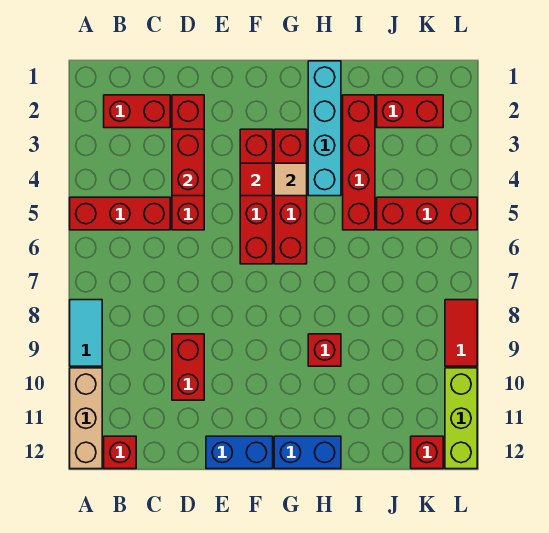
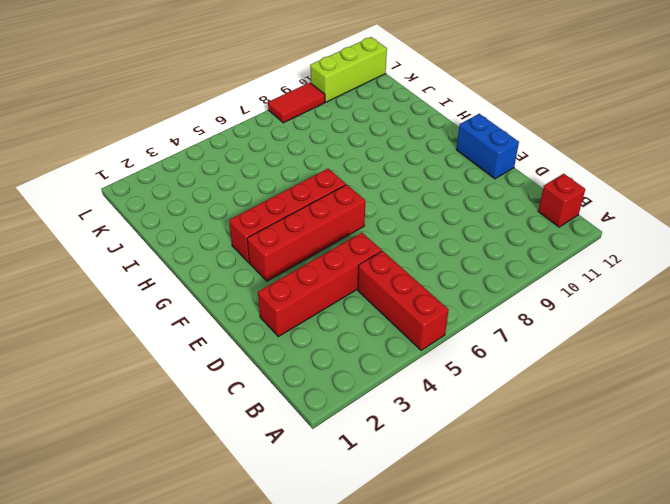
none -> cyan 1x2 tile [70,300,102,366]
none -> tan 1x3 brick [70,368,102,469]
none -> red 1x2 brick [104,95,170,128]

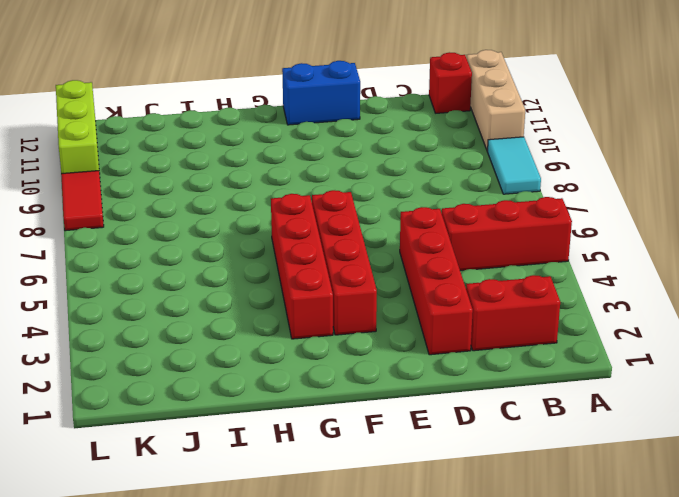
none -> red 1x2 brick [172,334,204,400]
none -> blue 1x2 brick [274,436,341,469]
none -> cyan 1x4 brick [308,61,341,196]

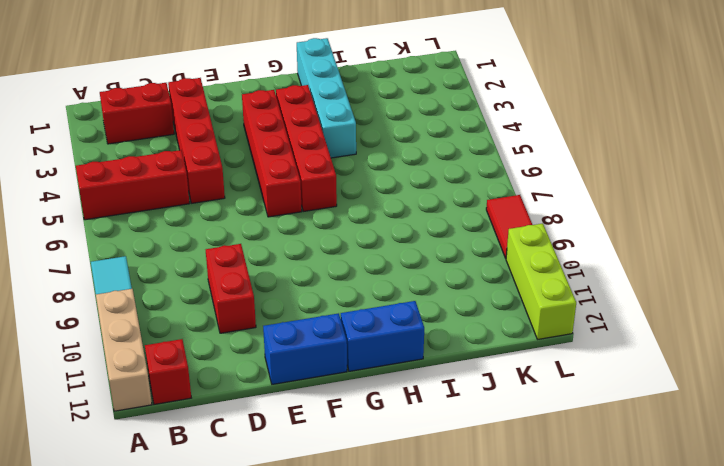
none -> red 1x1 brick [308,334,341,366]
none -> red 1x4 brick [343,95,375,230]
none -> red 1x2 brick [377,95,443,128]

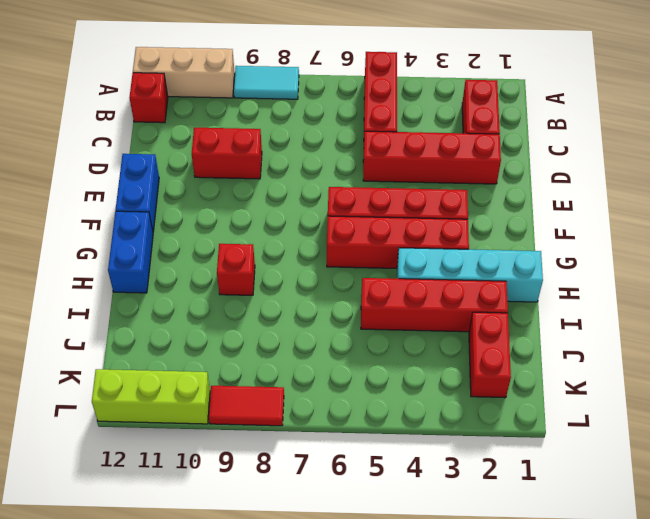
none -> red 1x3 brick [377,197,477,230]
none -> red 1x1 brick [411,436,443,469]
none -> red 1x2 brick [172,129,204,196]

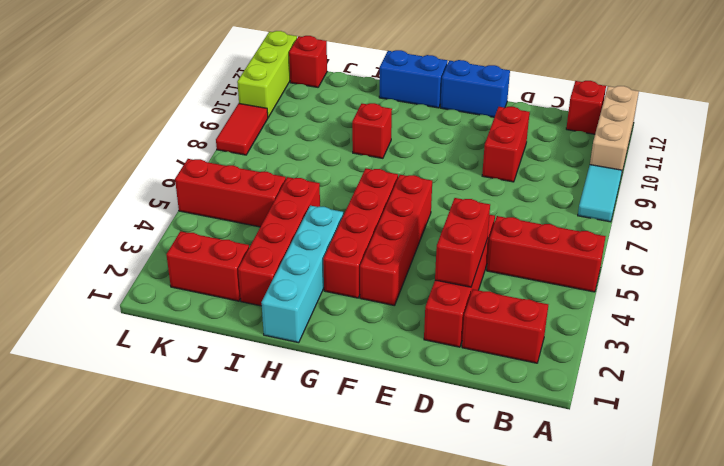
none -> red 1x1 tile [240,163,273,196]
none -> tan 1x1 tile [274,163,307,196]

